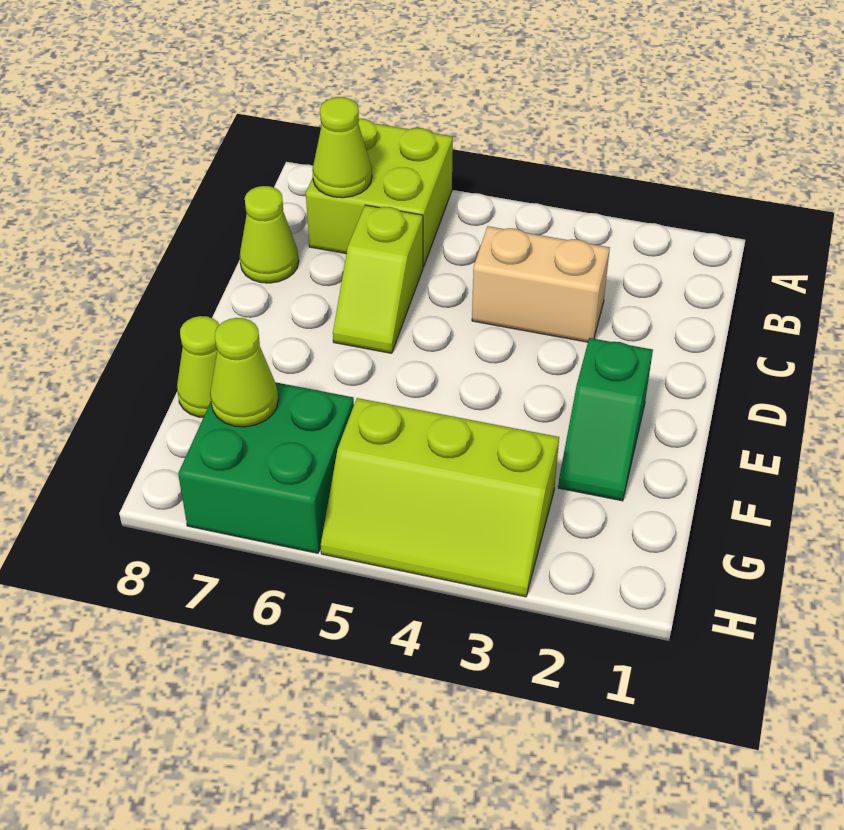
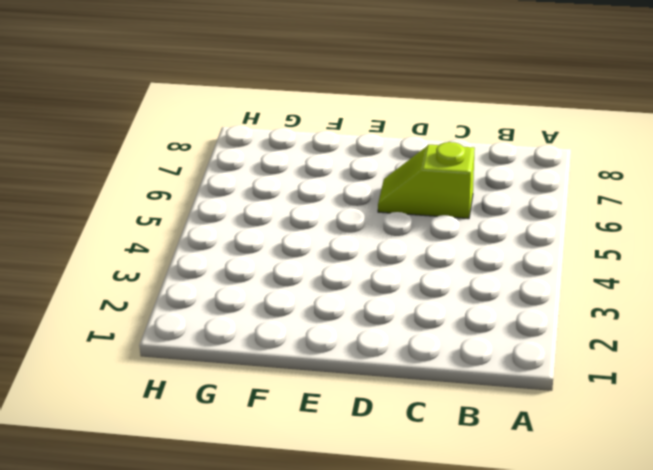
none -> lime 2x2 brick [306,119,453,267]
none -> tan 1x2 brick [472,226,610,342]

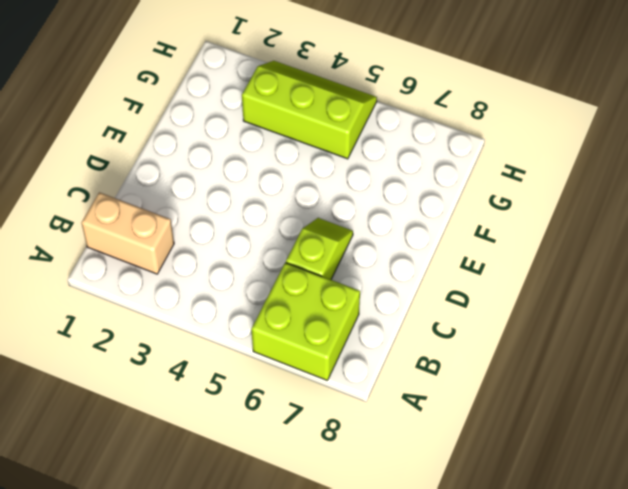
tan 1x2 brick [81,192,174,274] -> tan 1x2 brick moved to [472,226,610,342]
none -> lime 1x1 cone [240,186,299,283]
none -> green 1x2 slope [558,338,653,501]

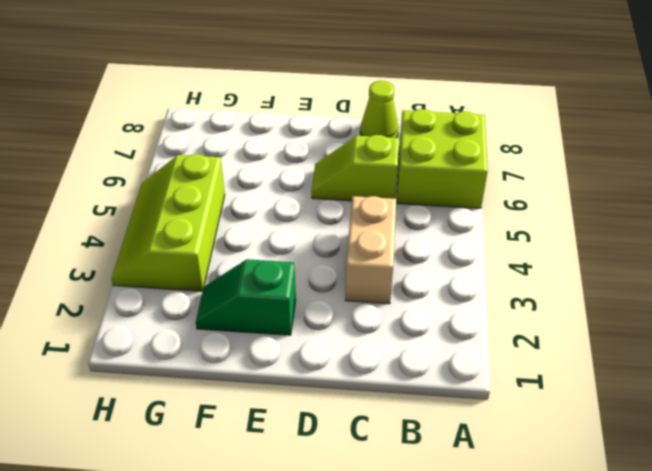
none -> lime 1x1 cone [177,316,219,417]
none -> green 2x2 brick [178,382,354,553]

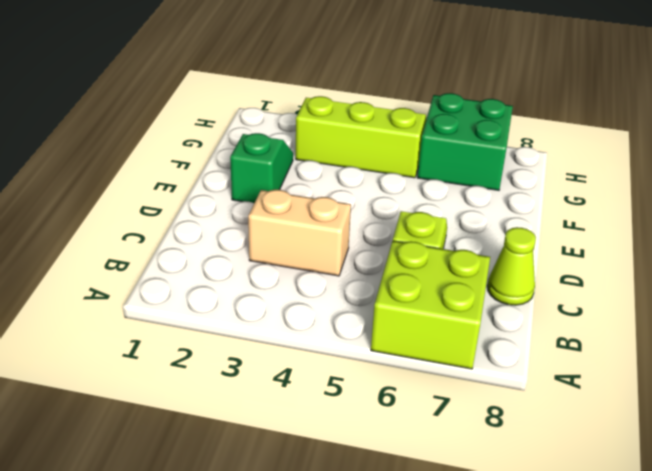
none -> lime 1x1 cone [177,316,219,417]
none -> lime 1x1 cone [312,97,372,198]

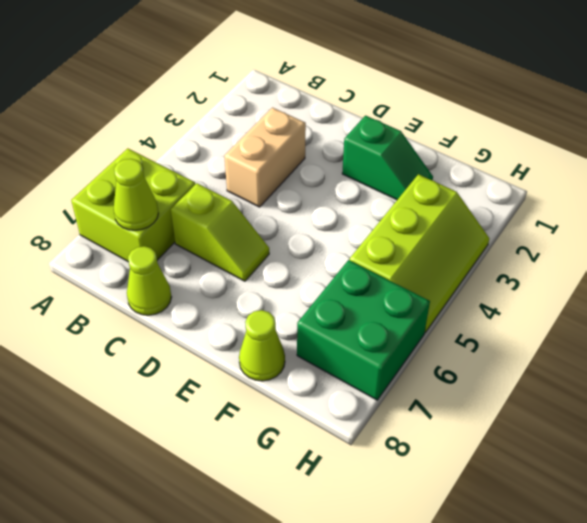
none -> lime 1x1 cone [210,318,278,427]

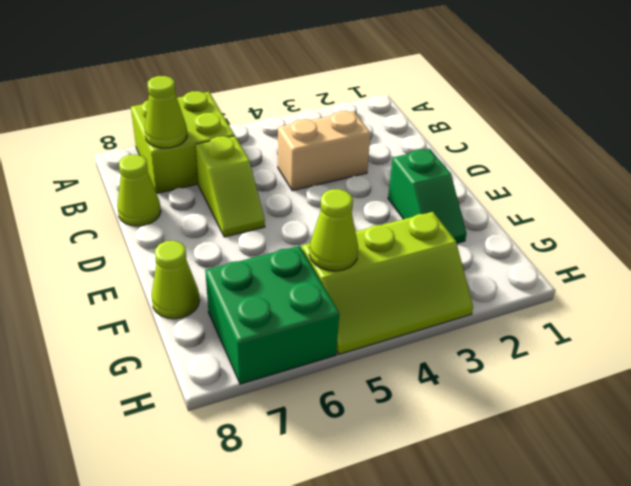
lime 1x1 cone [309,189,358,271] -> lime 1x1 cone moved to [210,318,278,427]

